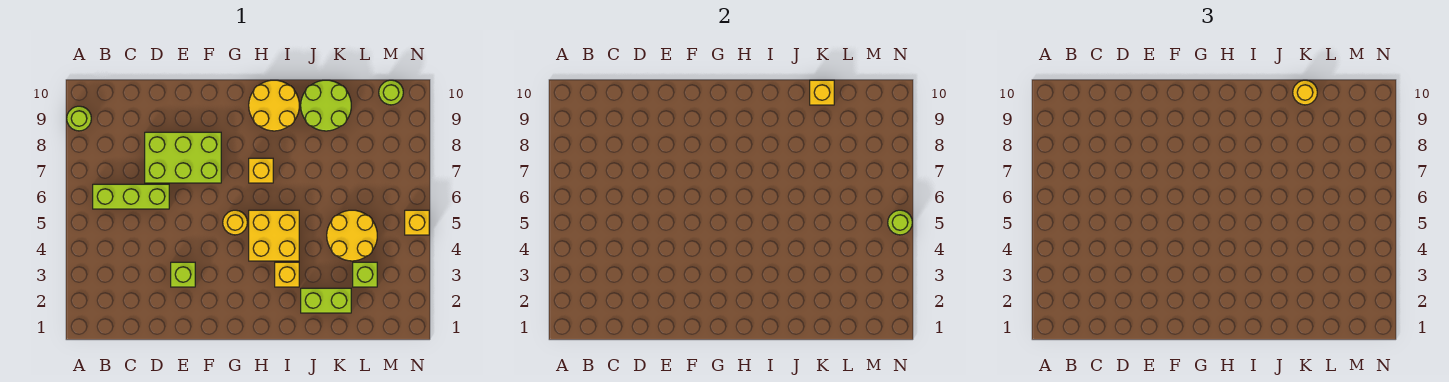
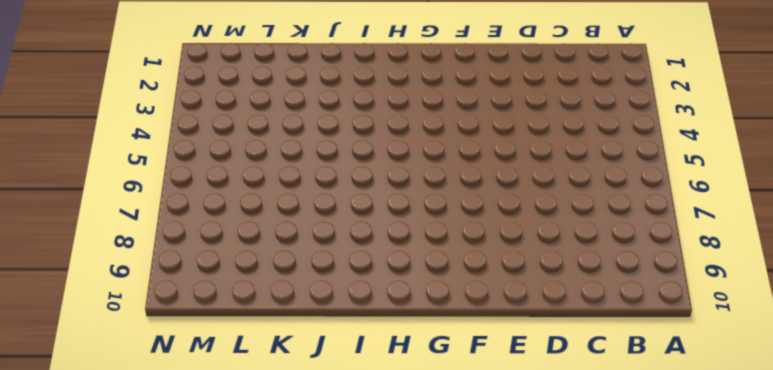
none -> lime 1x1 round brick [67,106,91,131]
none -> lime 1x3 brick [93,184,169,209]
none -> lime 2x3 brick [145,132,221,183]

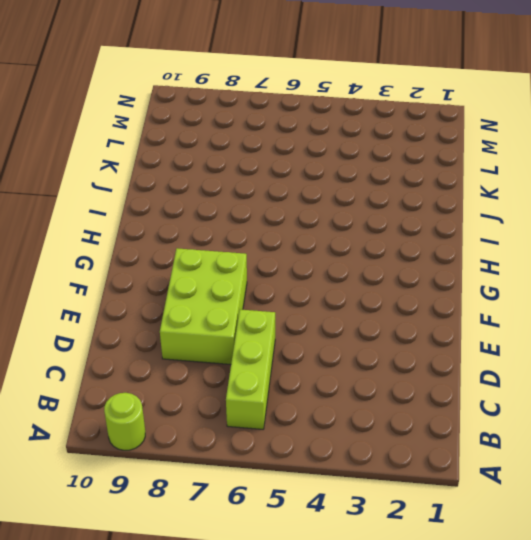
none -> lime 1x1 brick [171,262,195,287]
none -> yellow 1x1 round brick [223,210,247,235]
none -> yellow 2x2 brick [249,210,299,261]

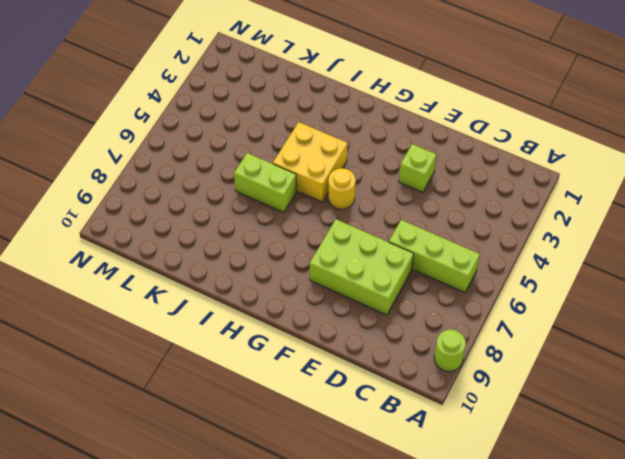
lime 1x2 brick [234,153,297,212] -> lime 1x2 brick moved to [301,288,351,313]
none -> yellow 1x1 brick [249,158,273,183]
none -> yellow 2x2 round brick [249,80,299,131]
none -> yellow 1x1 brick [275,262,299,287]

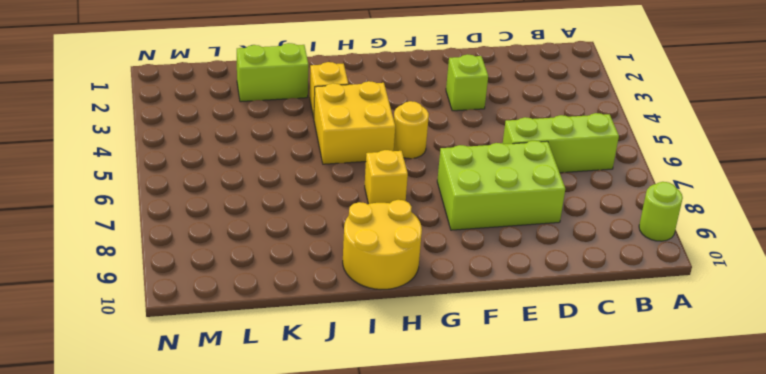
none -> lime 2x2 round brick [301,80,351,131]
none -> yellow 2x2 round brick [327,210,377,261]
none -> lime 1x1 brick [353,262,377,287]

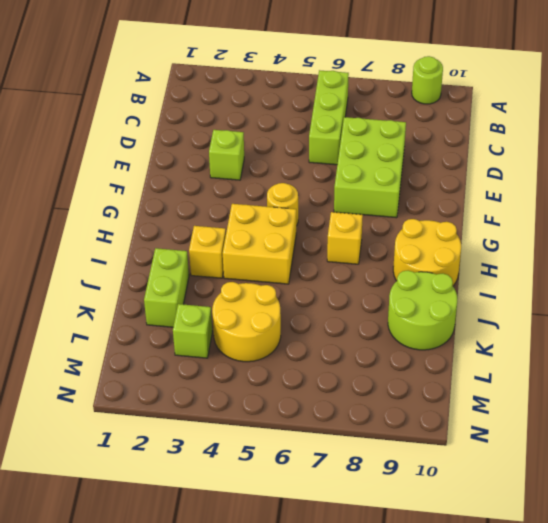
none -> lime 1x1 round brick [379,80,403,105]
none -> yellow 1x1 brick [405,210,429,235]
none -> yellow 1x1 brick [810,80,834,105]

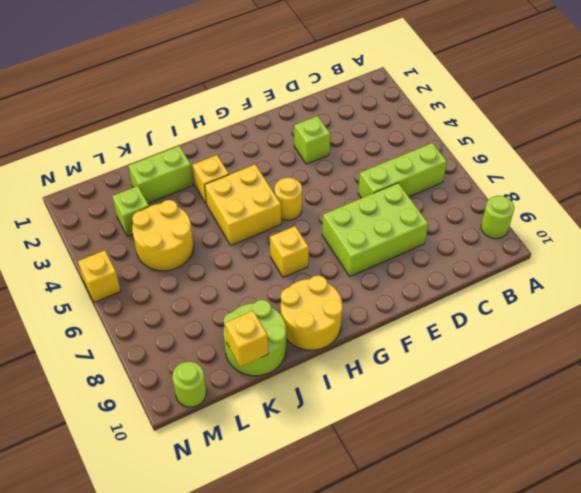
none -> lime 1x1 round brick [888,210,912,235]
none -> yellow 1x1 round brick [1293,80,1317,105]

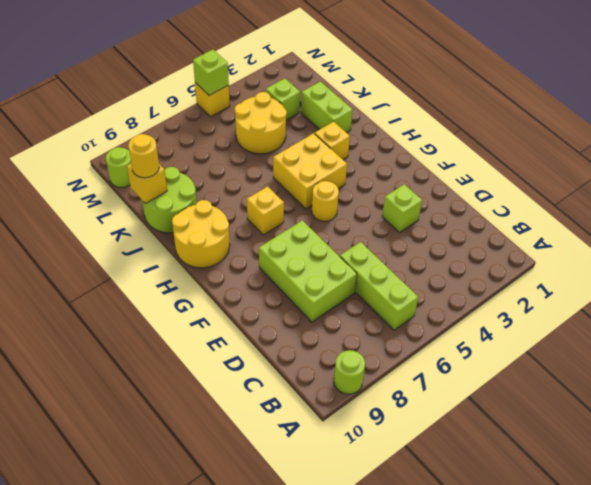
lime 1x1 brick [193,50,229,95] -> lime 1x1 round brick [888,210,912,235]

